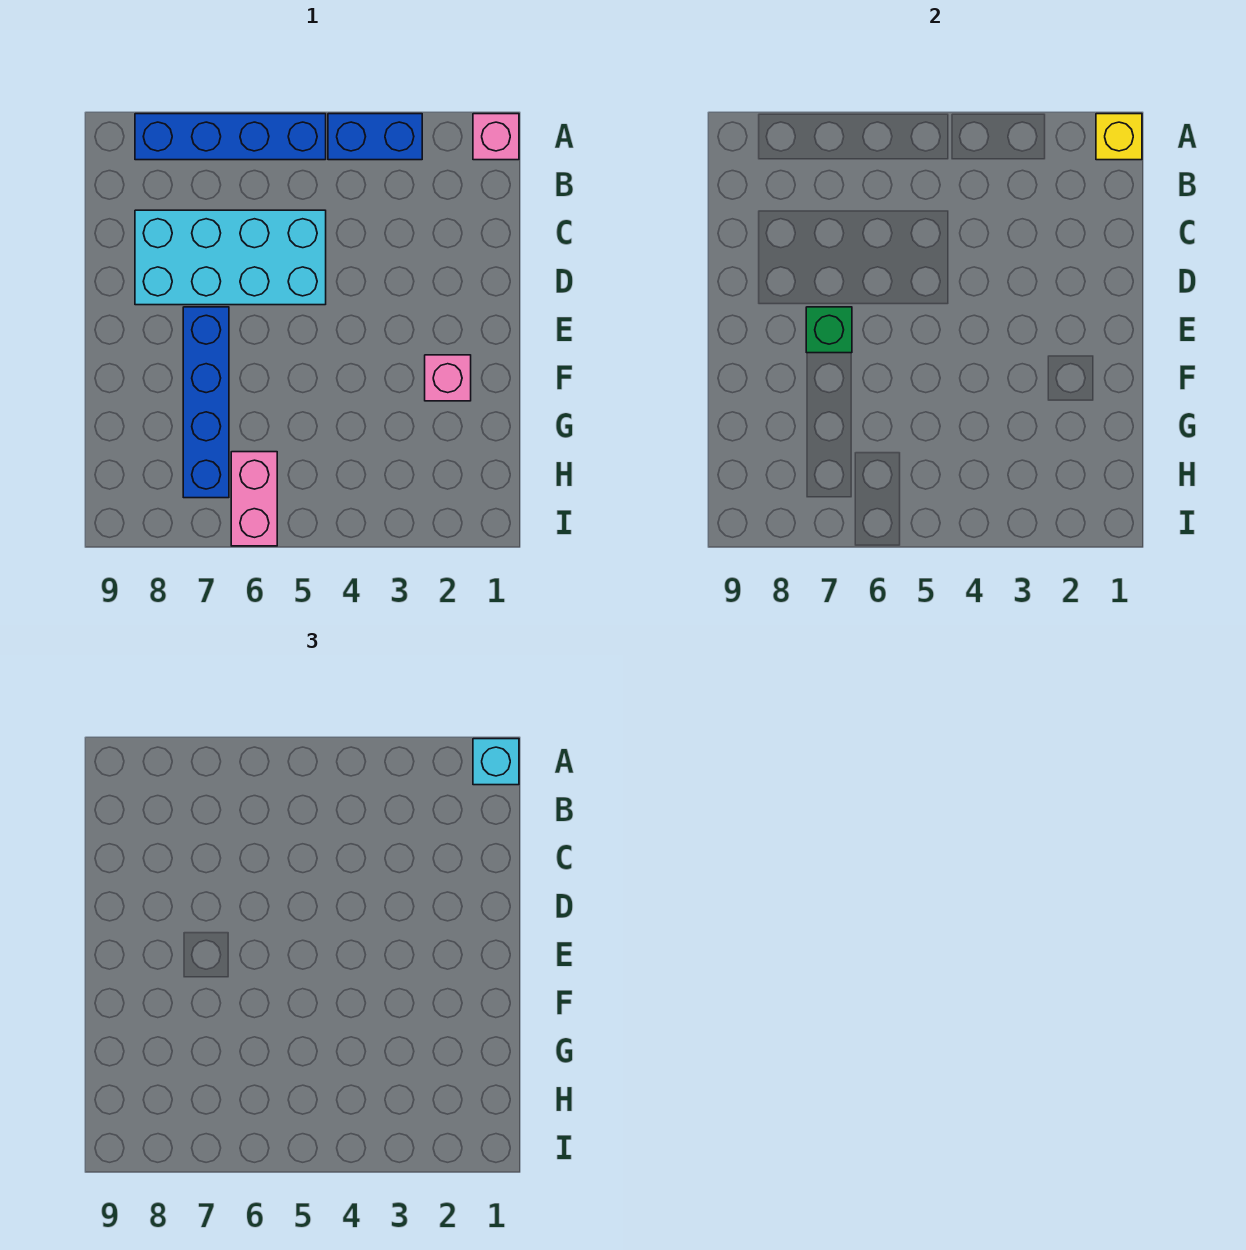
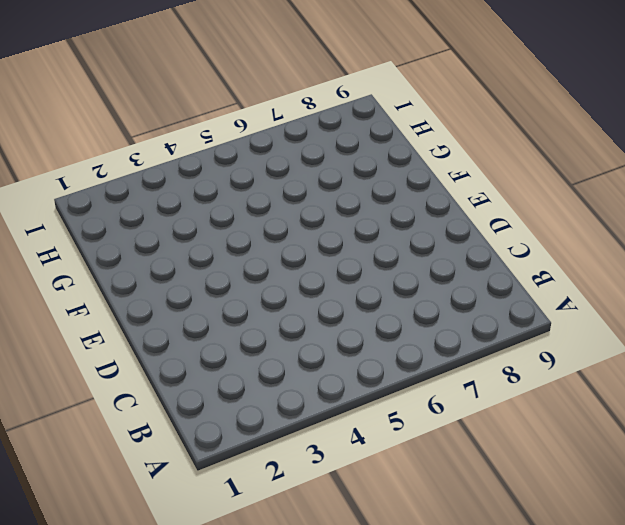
none -> pink 1x1 brick [473,114,519,160]
none -> blue 1x2 brick [328,114,422,160]

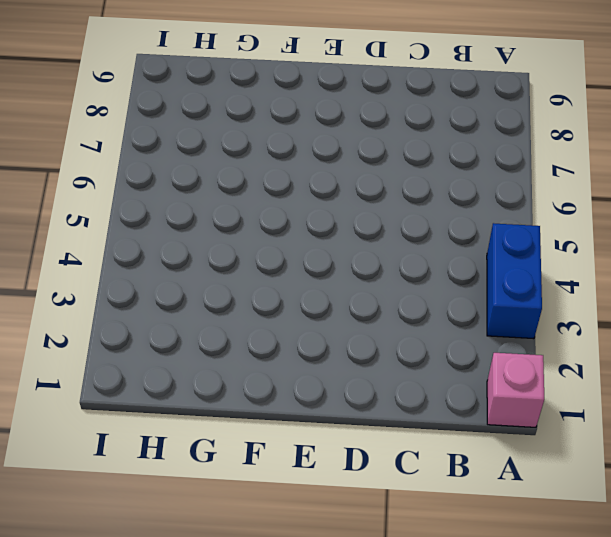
none -> blue 1x4 brick [135,114,326,160]
none -> cyan 2x4 brick [135,210,326,305]

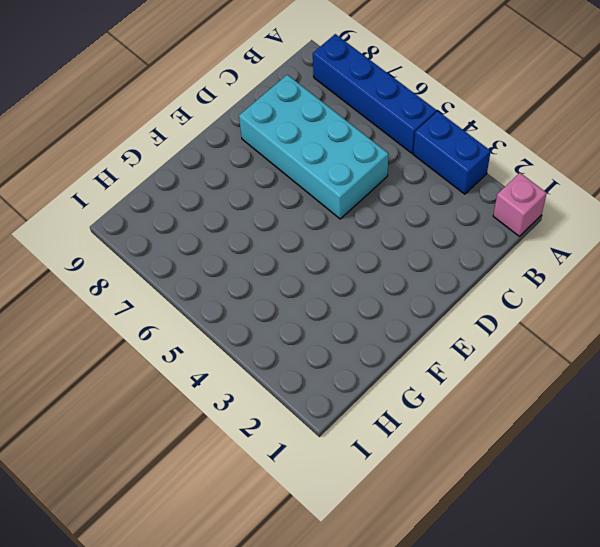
none -> blue 1x4 brick [183,307,229,498]
none -> pink 1x1 brick [425,355,471,401]

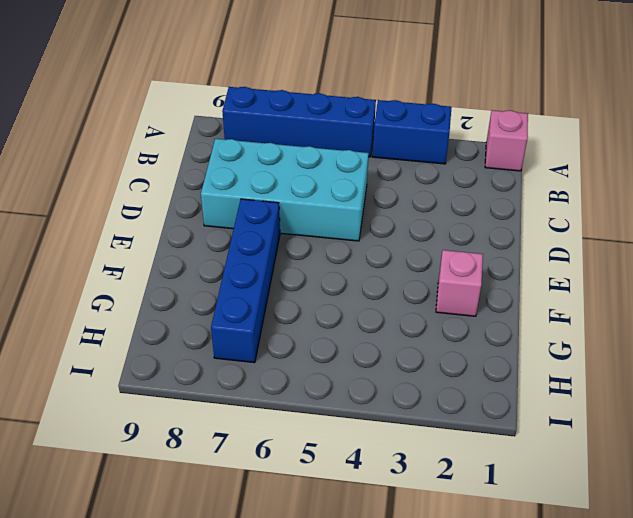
none -> pink 1x2 brick [231,452,277,546]
none -> yellow 1x1 brick [1096,114,1142,160]

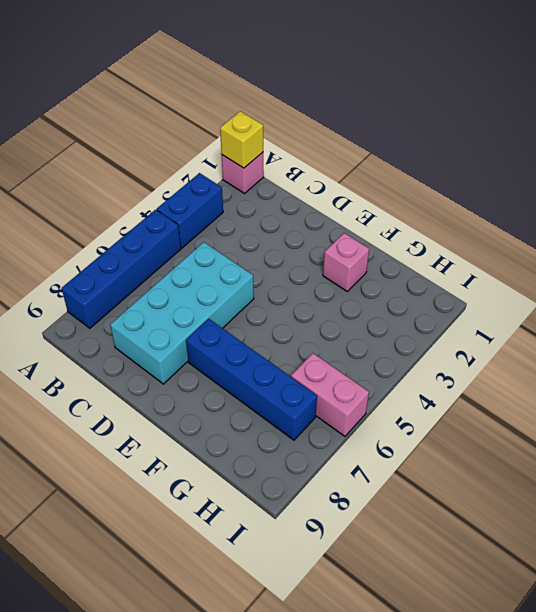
none -> green 1x1 brick [806,307,852,353]
none -> cyan 1x1 brick [473,739,519,785]

